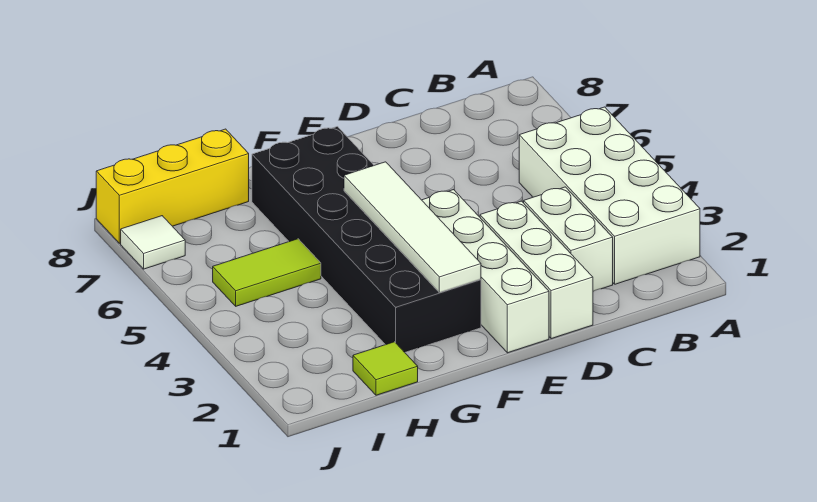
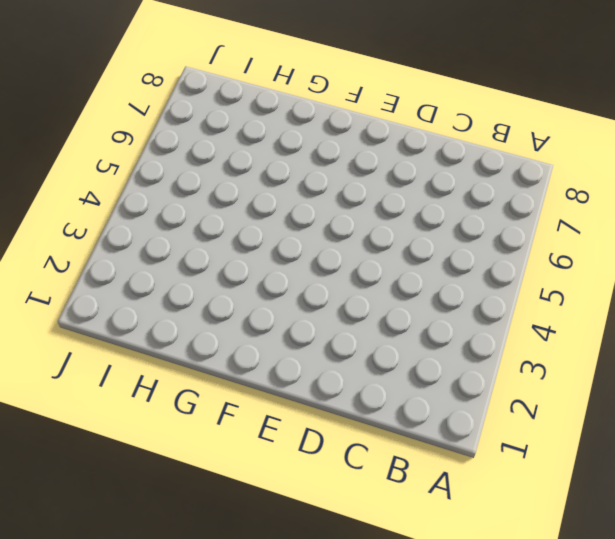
none -> white 2x4 brick [519,107,700,284]
none -> white 1x2 brick [524,187,613,291]

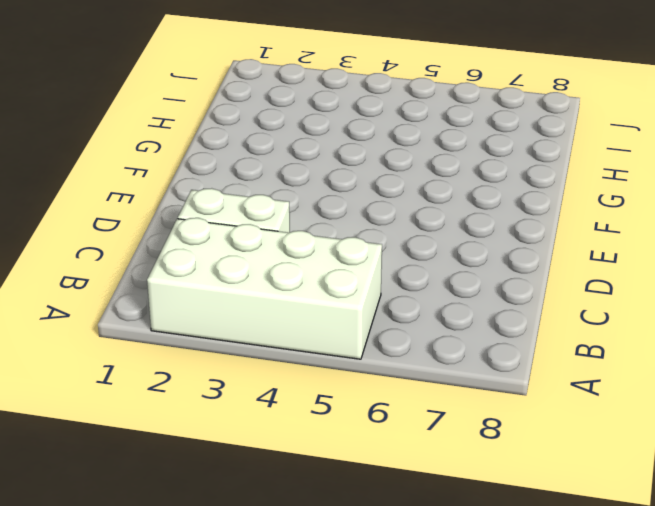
none -> white 1x3 brick [480,201,593,339]
none -> white 1x4 brick [422,190,549,353]

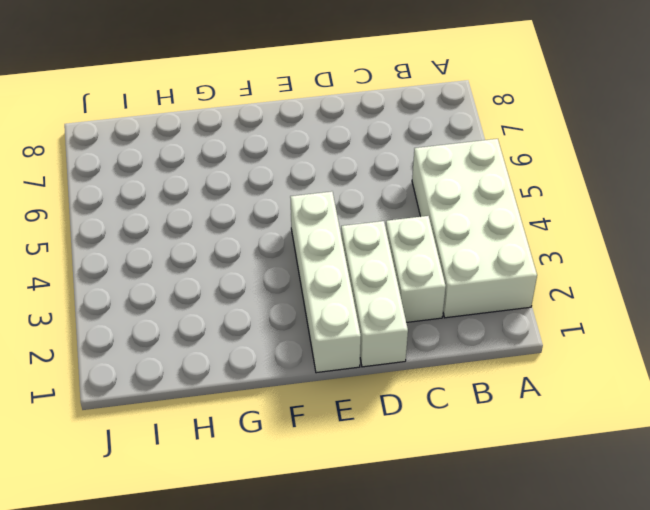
none -> black 2x6 brick [252,127,481,352]
none -> lime 1x1 tile [353,342,418,395]

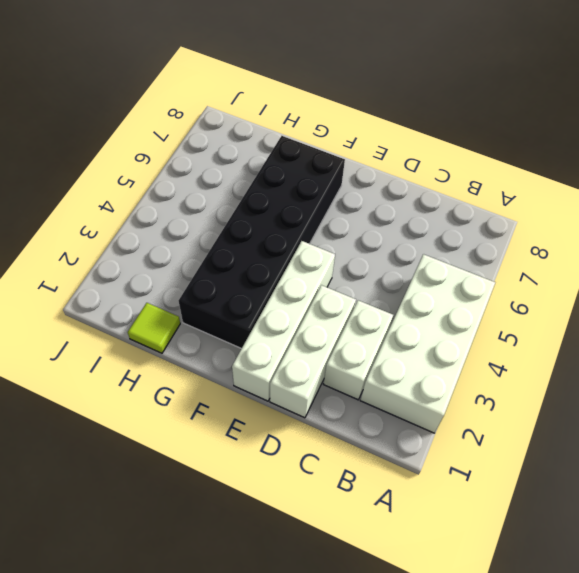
none -> lime 1x2 tile [213,239,321,306]
none -> yellow 1x3 brick [96,129,249,243]

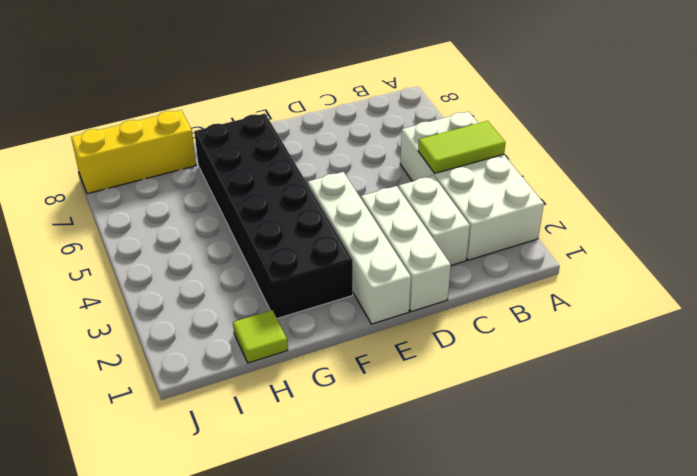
lime 1x2 tile [418,121,506,173] -> lime 1x2 tile moved to [213,239,321,306]
none -> white 1x1 tile [121,216,185,269]
none -> white 1x4 tile [344,162,481,293]

